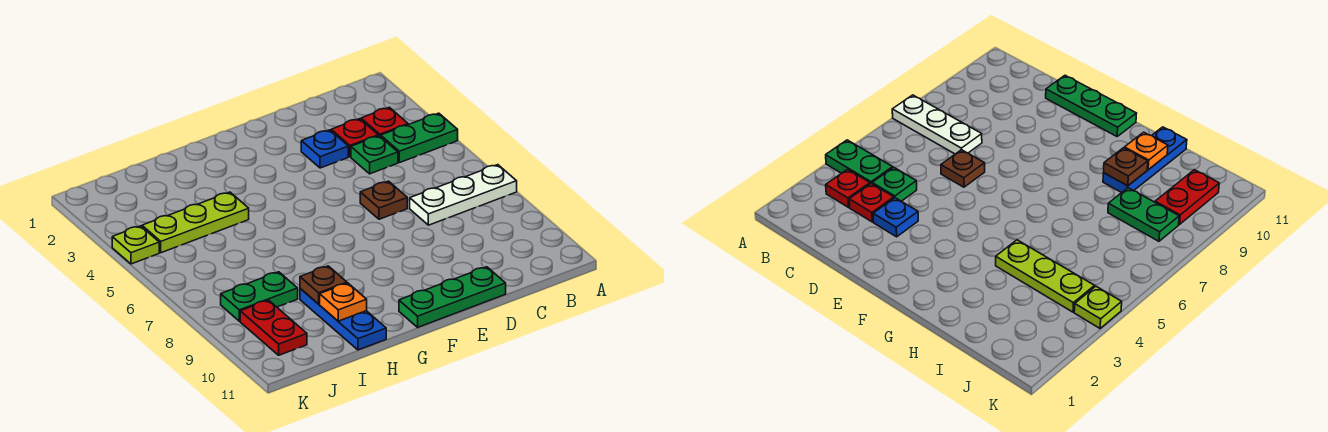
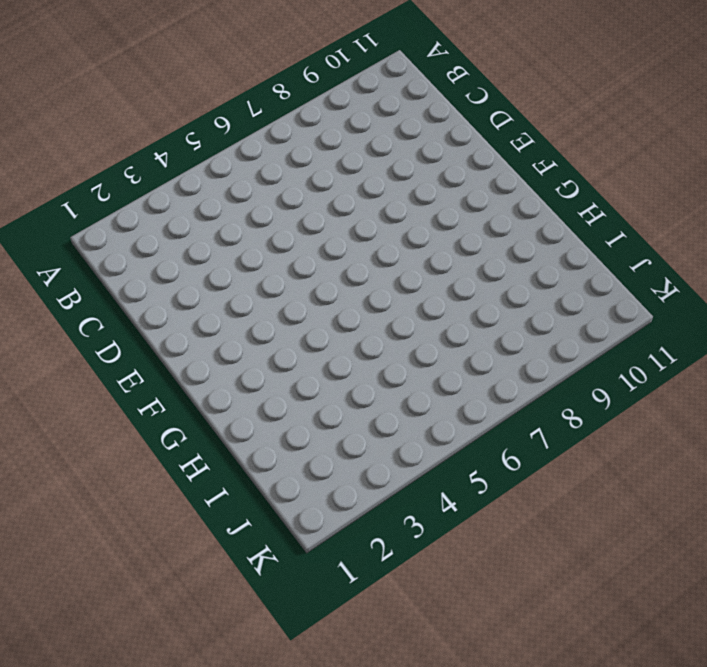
none -> green 1x2 plate [381,113,458,163]
none -> white 1x3 plate [410,165,517,225]
none -> red 1x1 plate [361,107,408,137]

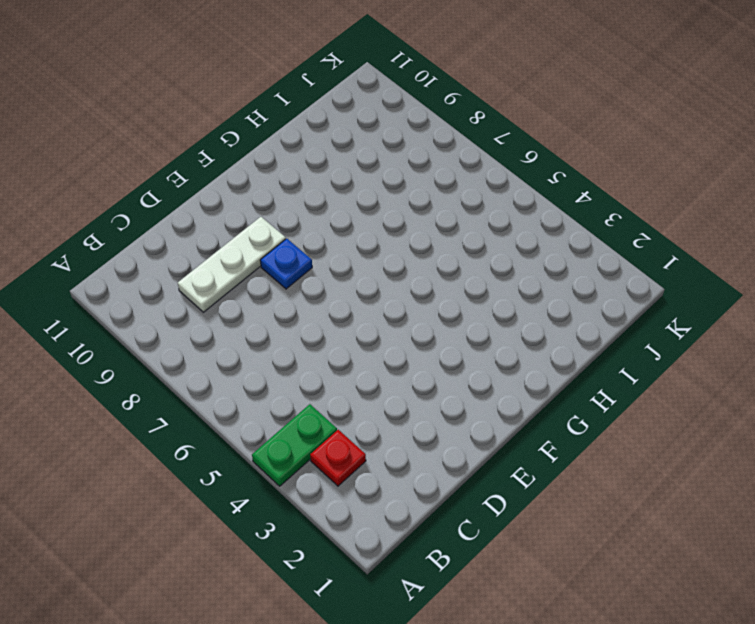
white 1x3 plate [178,217,286,312] -> white 1x3 plate moved to [410,165,517,225]
blue 1x1 plate [260,239,312,289] -> blue 1x1 plate moved to [301,130,348,168]
none -> red 1x1 plate [331,119,378,157]
none -> green 1x1 plate [351,136,398,174]
none -> brown 1x1 plate [360,181,407,219]

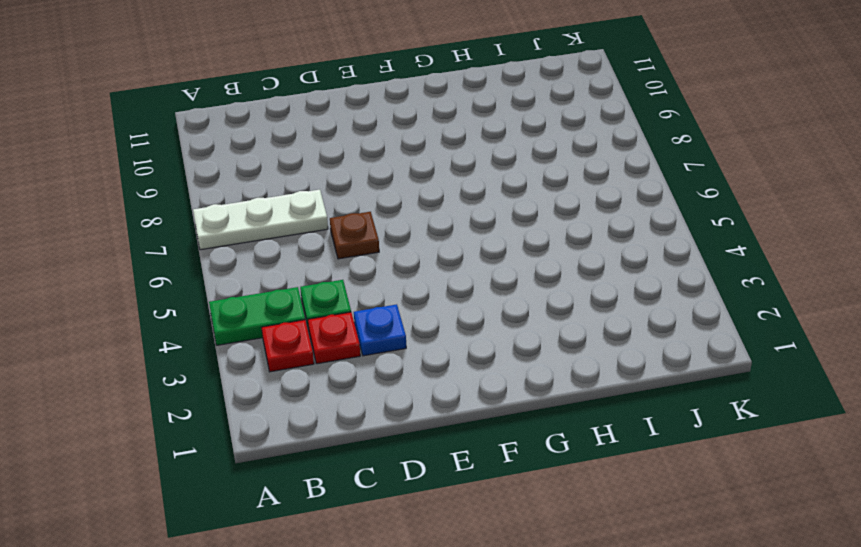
none -> green 1x3 plate [399,267,506,327]
none -> lime 1x3 plate [142,192,249,253]
none -> blue 1x3 plate [300,288,386,350]

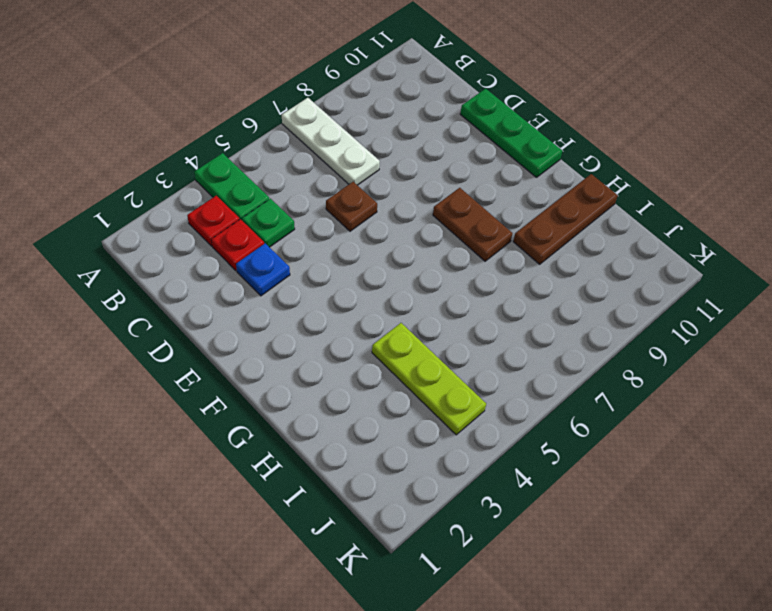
brown 1x2 plate [433,188,512,261] -> none
brown 1x3 plate [513,174,618,264] -> blue 1x3 plate [300,288,386,350]
none -> green 1x2 plate [221,272,298,321]
none -> red 1x2 plate [240,300,307,355]
none -> lime 1x1 plate [112,226,159,264]

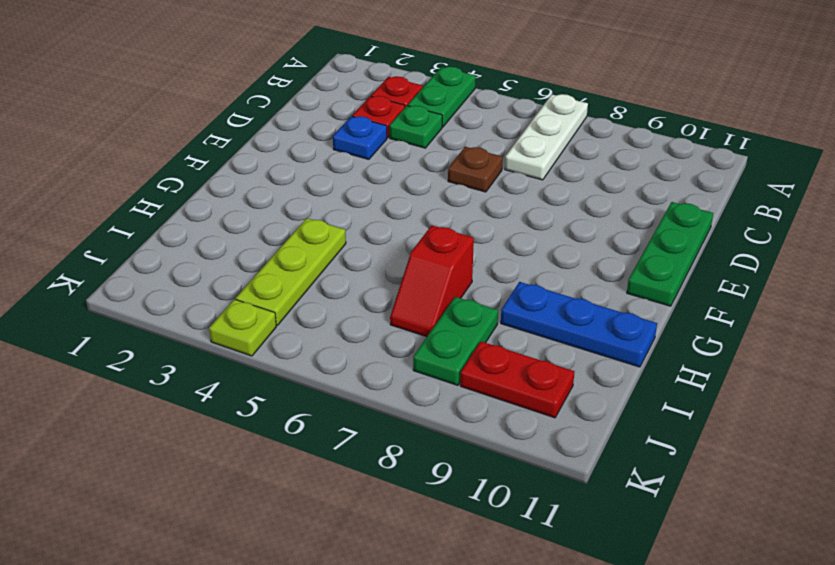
red 1x2 slope [390,225,474,337] -> none
none -> brown 1x1 plate [300,266,347,304]
none -> orange 1x1 plate [320,283,367,321]

